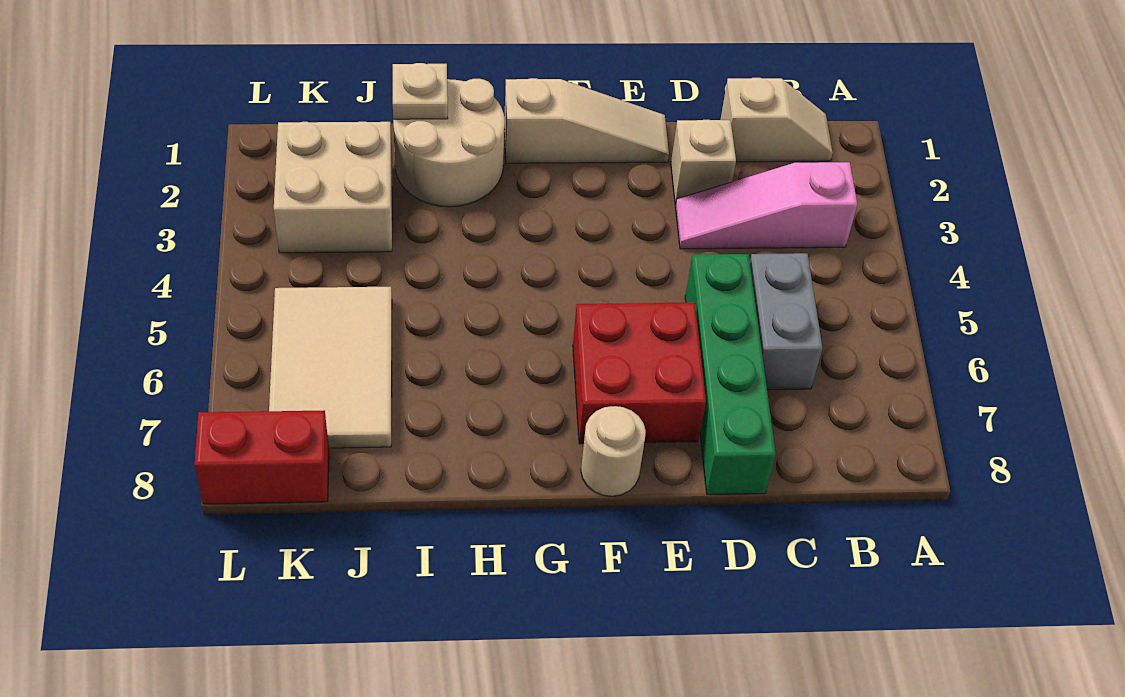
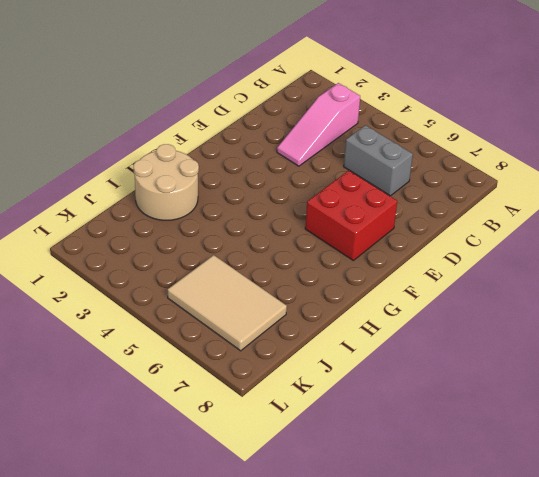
none -> tan 1x2 slope [720,78,833,162]
none -> tan 1x1 brick [671,120,736,204]
none -> green 1x4 brick [685,254,776,495]

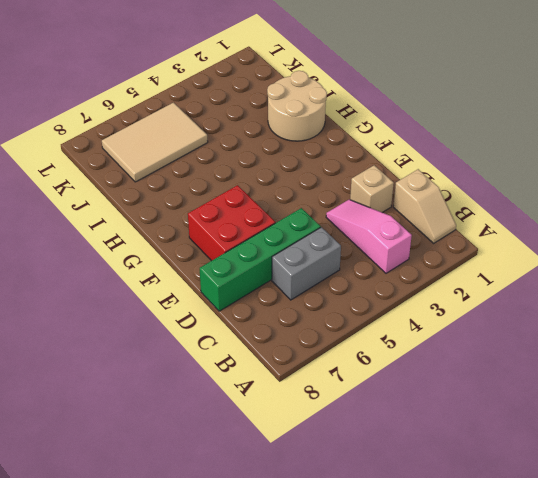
none -> tan 1x3 slope [504,78,669,163]
none -> tan 1x1 round brick [581,406,646,496]
none -> tan 2x2 brick [274,122,392,253]

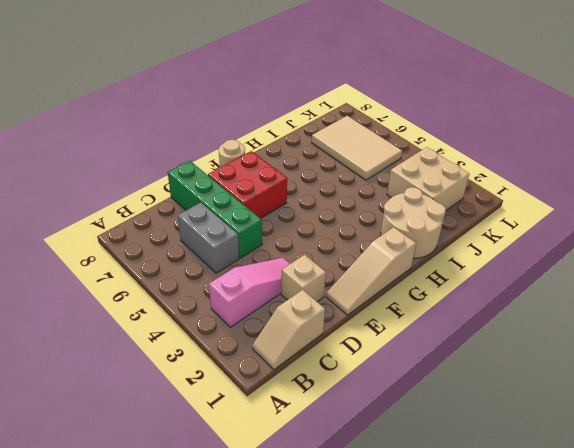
none -> red 1x2 brick [195,410,329,504]
none -> tan 1x1 plate [393,63,448,119]

